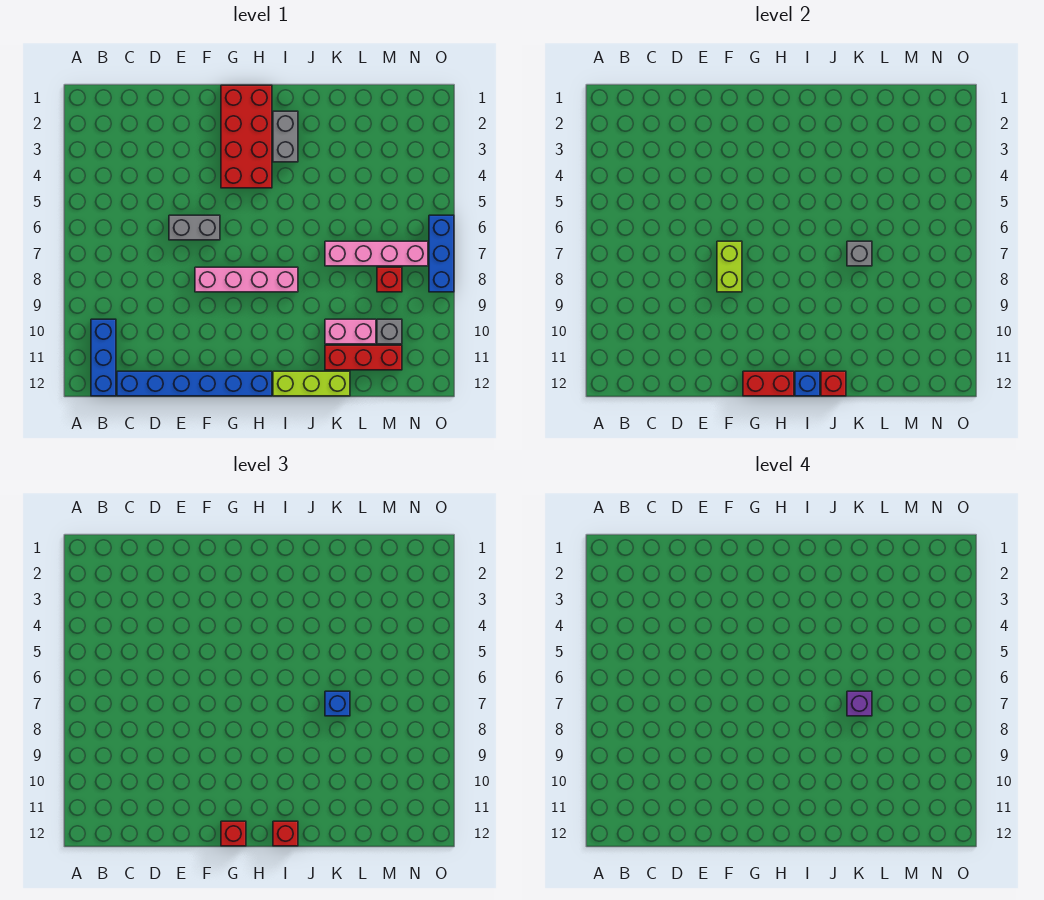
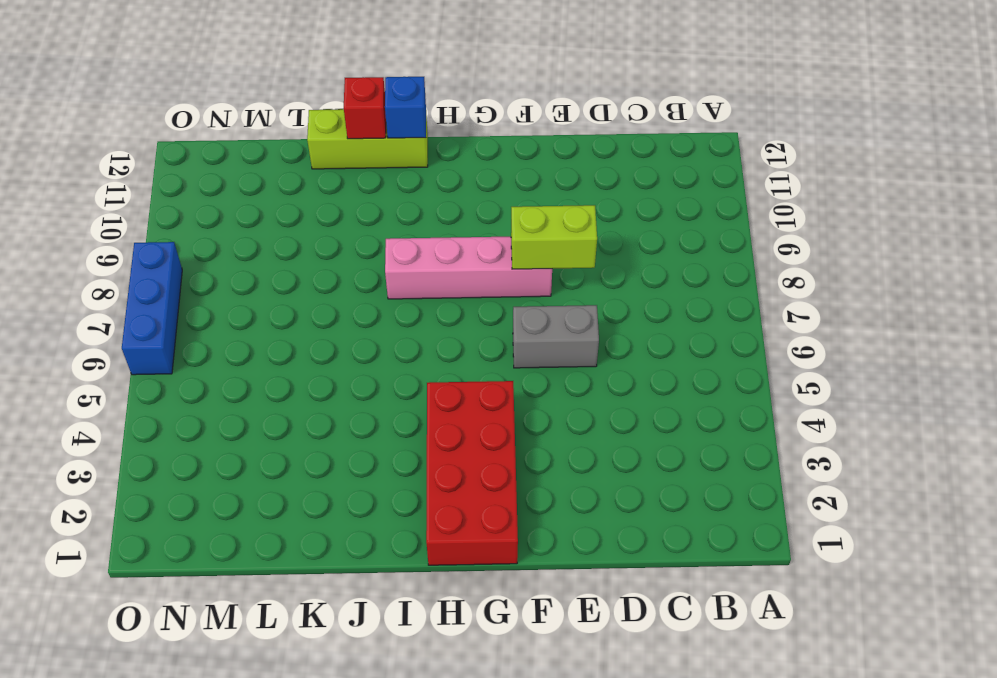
lime 1x2 brick [511,205,597,269] -> lime 1x2 brick turned to [717,241,742,292]
none -> blue 1x3 brick [91,319,116,396]
none -> blue 1x6 brick [117,371,272,396]
none -> grey 1x2 brick [273,111,298,162]

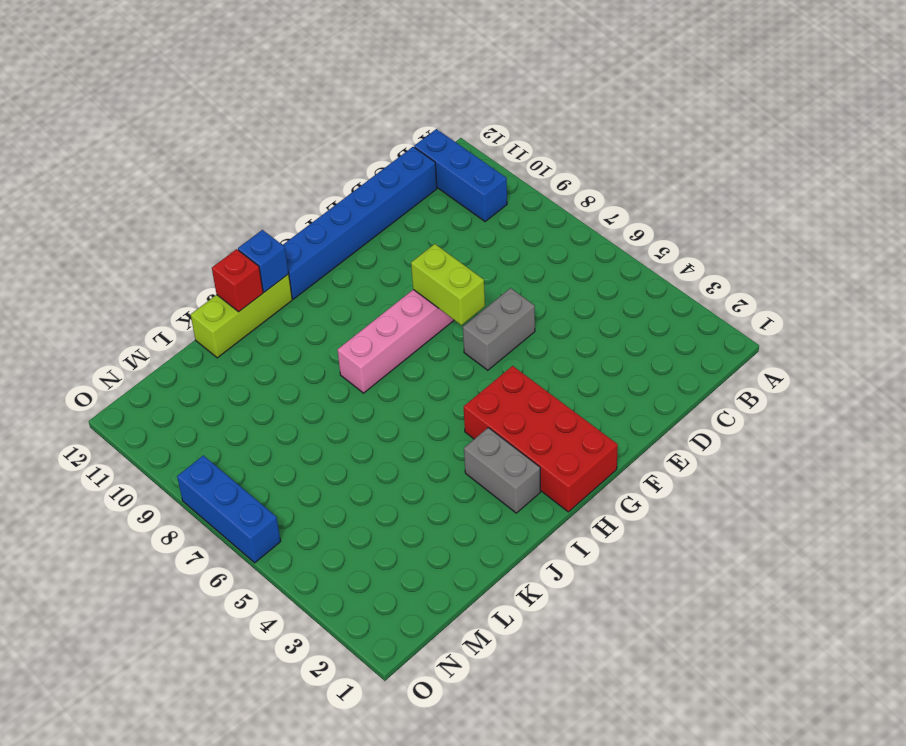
none -> pink 1x4 brick [325,241,428,266]
none -> pink 1x2 brick [325,319,376,344]
none -> red 1x3 brick [325,345,402,370]

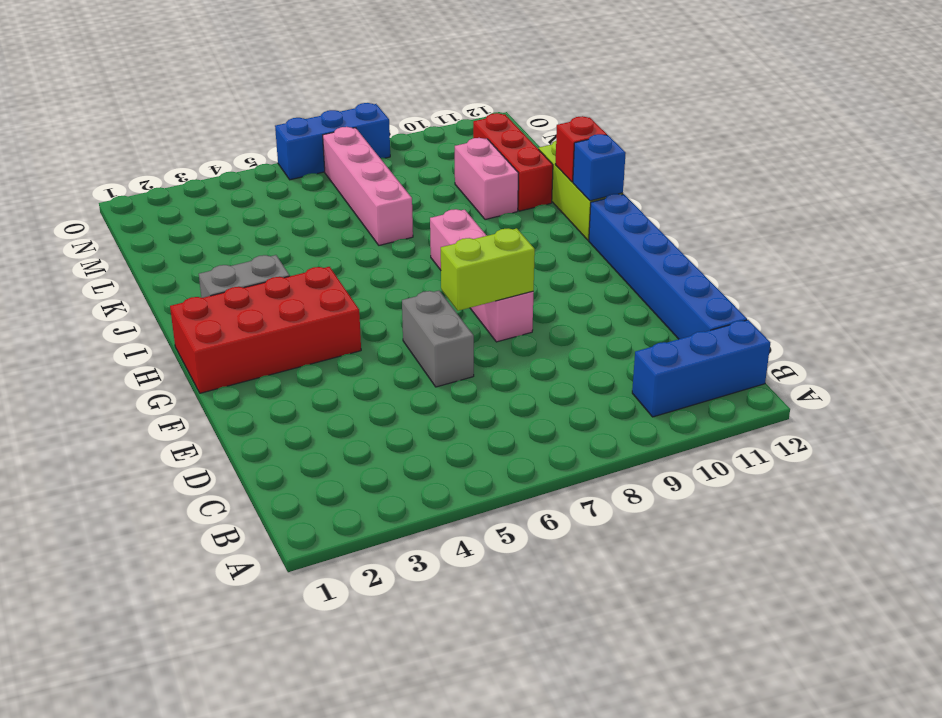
none -> red 1x1 brick [377,267,402,292]
none -> grey 1x1 brick [377,319,402,344]
none -> red 1x2 brick [743,371,794,396]

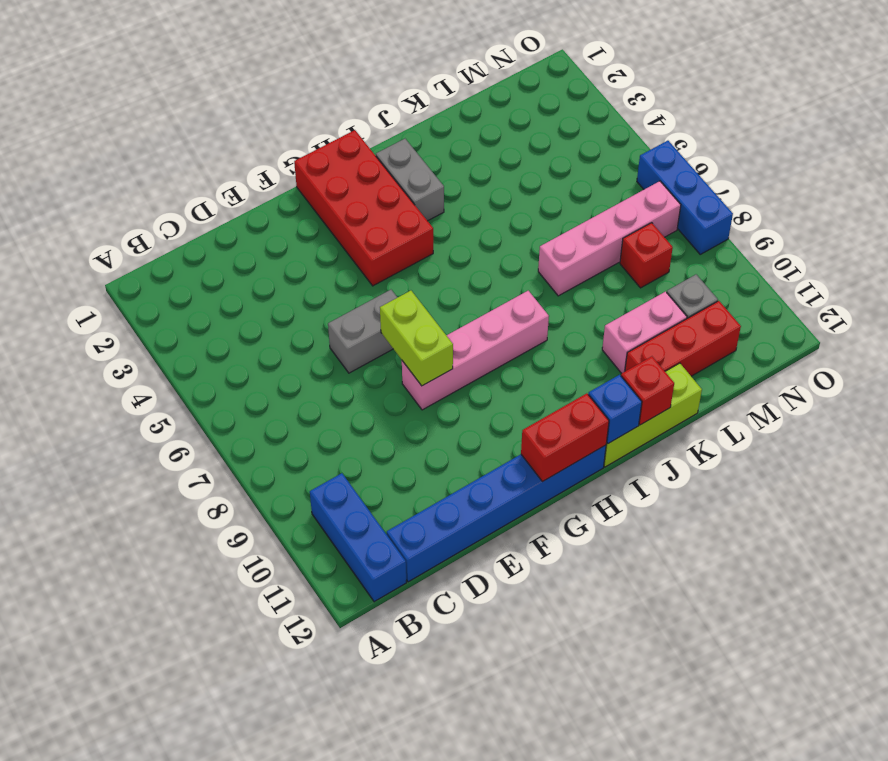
none -> grey 1x1 brick [847,241,872,266]
none -> red 1x1 brick [221,821,246,846]
none -> red 1x1 brick [273,821,298,846]

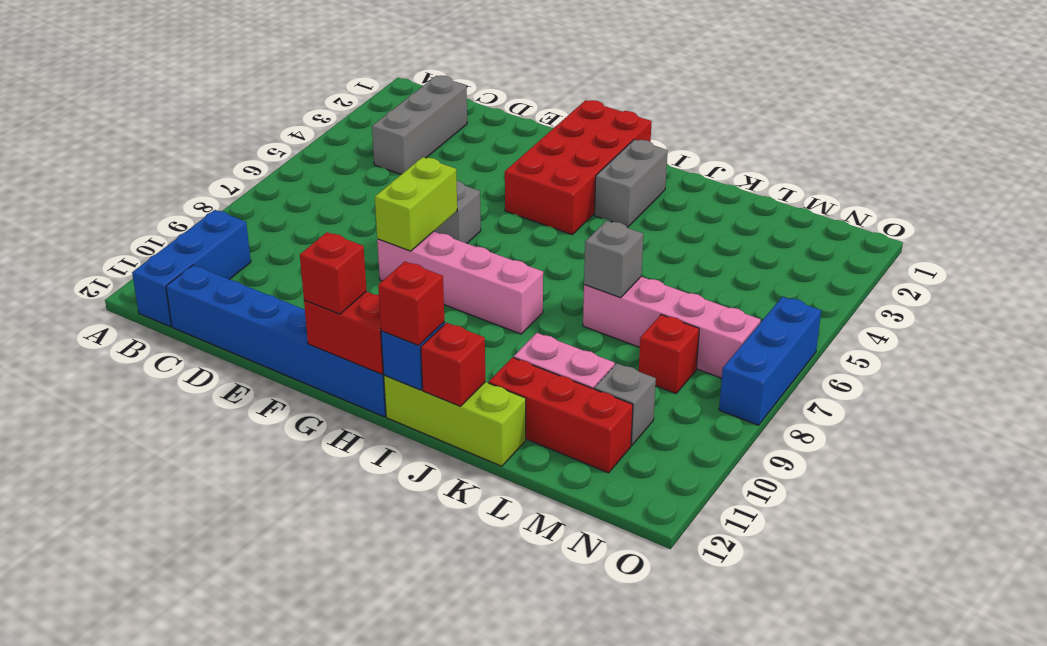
grey 1x3 brick [372,76,467,174] -> none
none -> blue 1x1 brick [325,691,350,716]
none -> purple 1x1 brick [847,691,872,716]

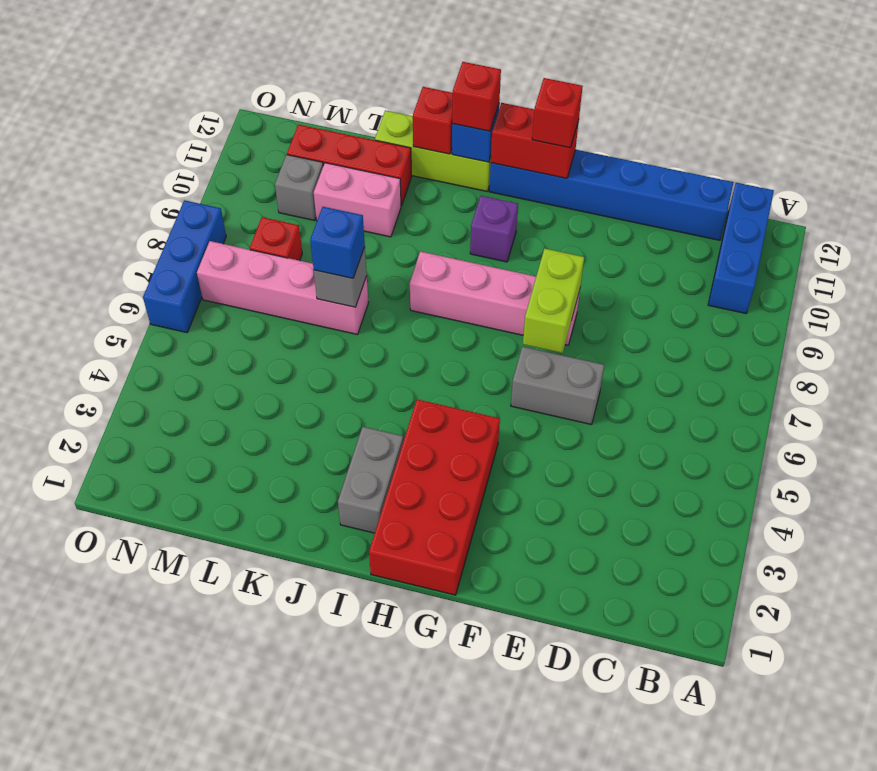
purple 1x1 brick [470,196,518,262] -> purple 1x1 brick moved to [847,691,872,716]

